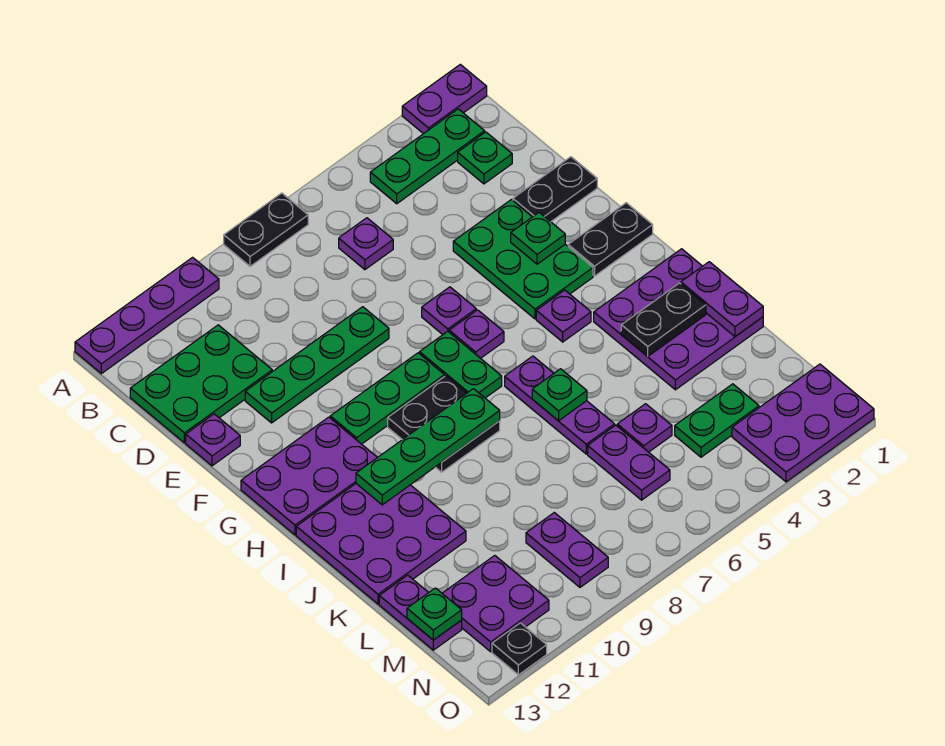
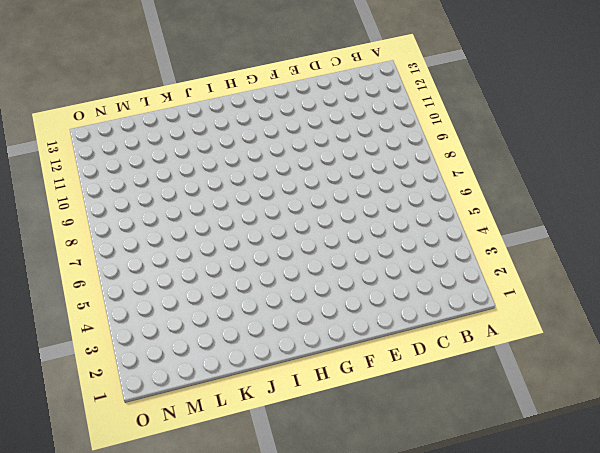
none -> purple 1x2 plate [402,64,487,134]
none -> black 1x2 plate [224,193,308,266]
none -> purple 1x4 plate [75,257,219,374]
none -> green 1x3 plate [370,109,485,204]

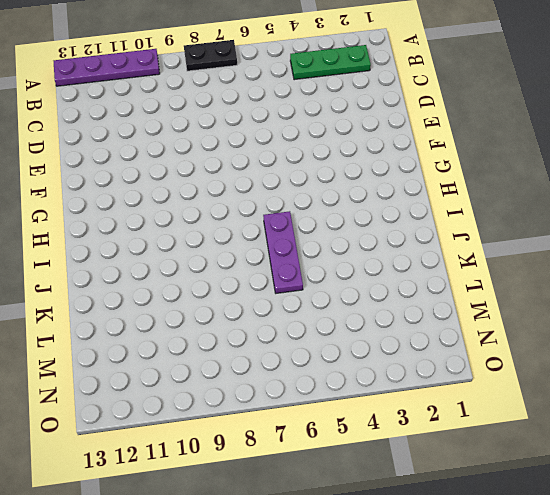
none -> purple 1x2 plate [402,64,487,134]
none -> green 1x1 plate [458,132,512,184]
none -> purple 1x1 plate [339,218,393,270]
none -> green 2x3 plate [130,325,272,443]

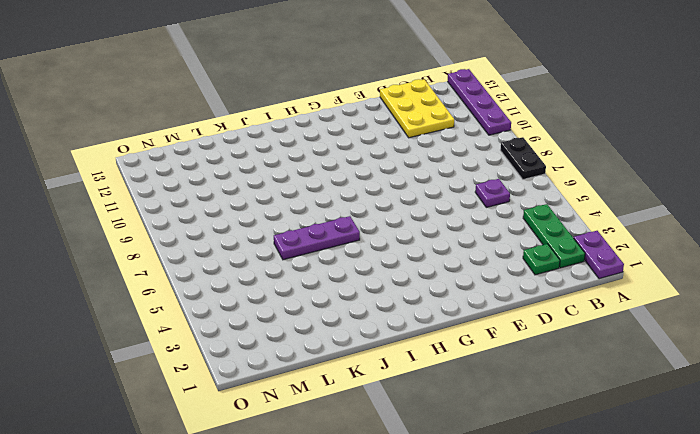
yellow 2x3 plate [380,79,454,138] -> green 2x3 plate [130,325,272,443]
none -> black 1x2 plate [513,157,597,222]
none -> green 2x3 plate [453,200,593,319]
none -> green 1x4 plate [245,307,389,423]
none -> purple 1x1 plate [186,414,240,466]

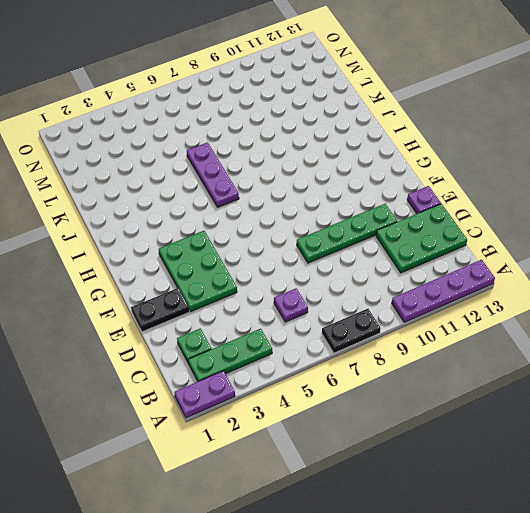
none -> purple 1x1 plate [422,287,476,335]
none -> black 1x2 plate [568,203,653,276]
none -> purple 1x1 plate [449,310,504,358]
none -> green 1x2 plate [420,331,502,398]

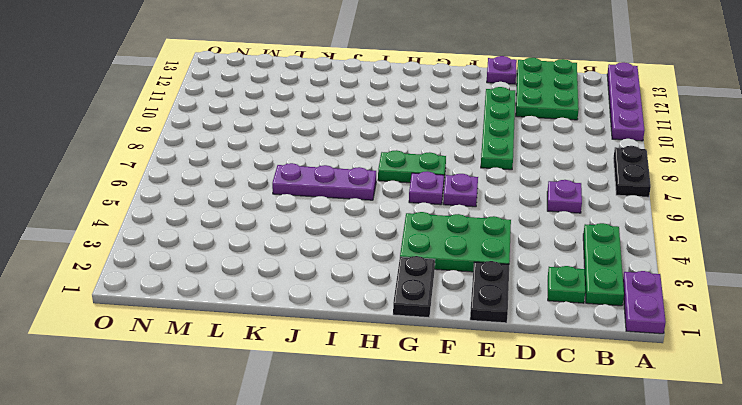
none -> green 1x3 plate [330,353,444,444]
none -> purple 2x3 plate [241,417,378,535]
none -> purple 1x1 plate [536,290,591,342]
none -> black 2x2 plate [388,376,500,472]

